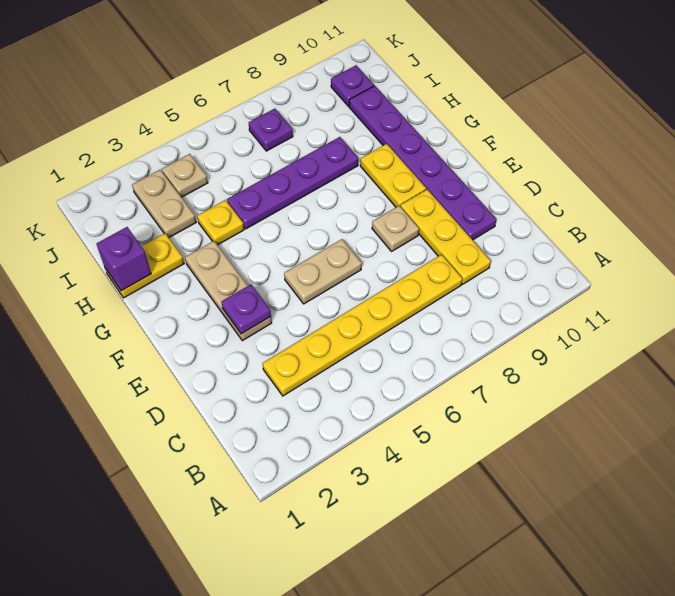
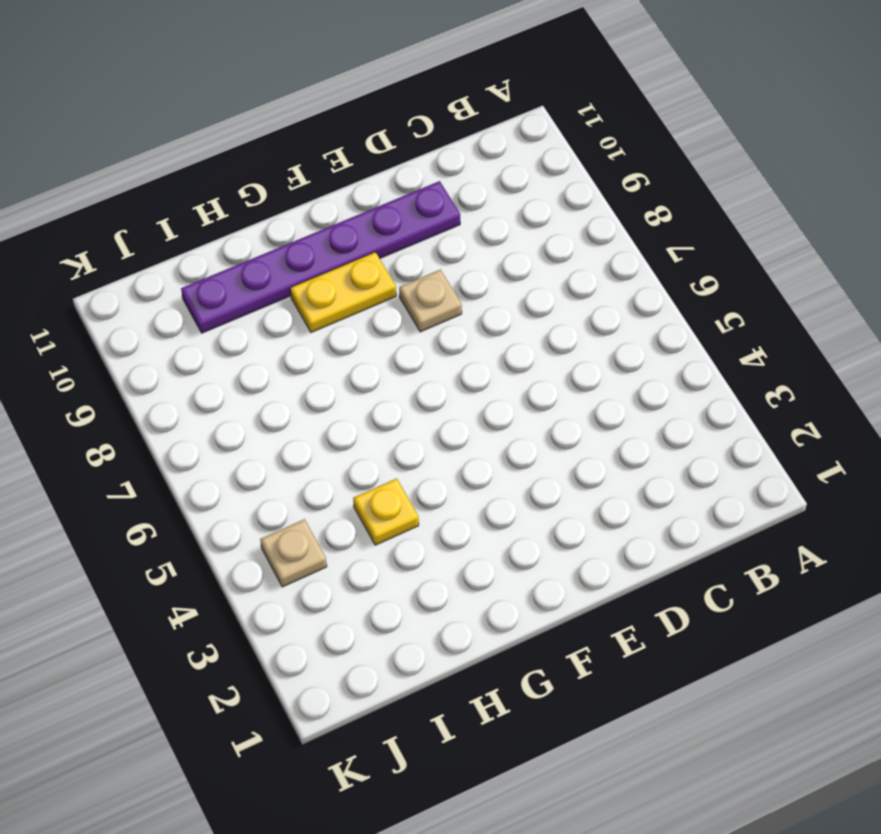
none -> yellow 1x6 plate [263,254,462,396]
none -> yellow 1x3 plate [401,189,491,284]
none -> tan 1x3 plate [185,241,272,341]

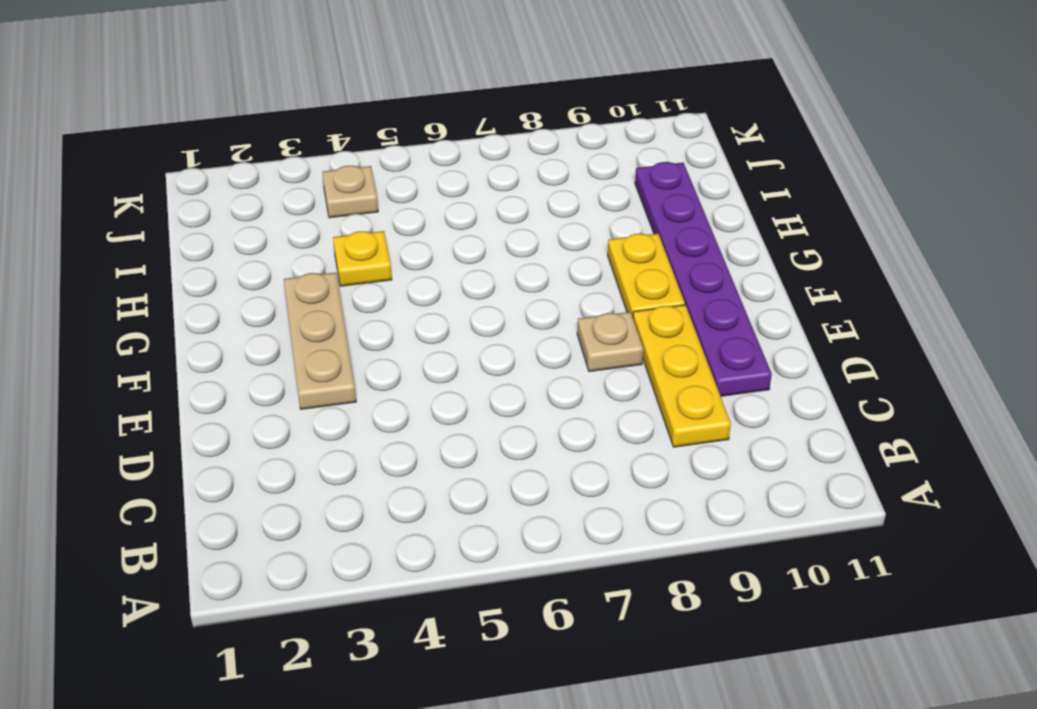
none -> yellow 1x6 plate [263,254,462,396]
none -> tan 1x2 plate [284,239,362,304]
none -> yellow 1x2 plate [105,233,184,298]

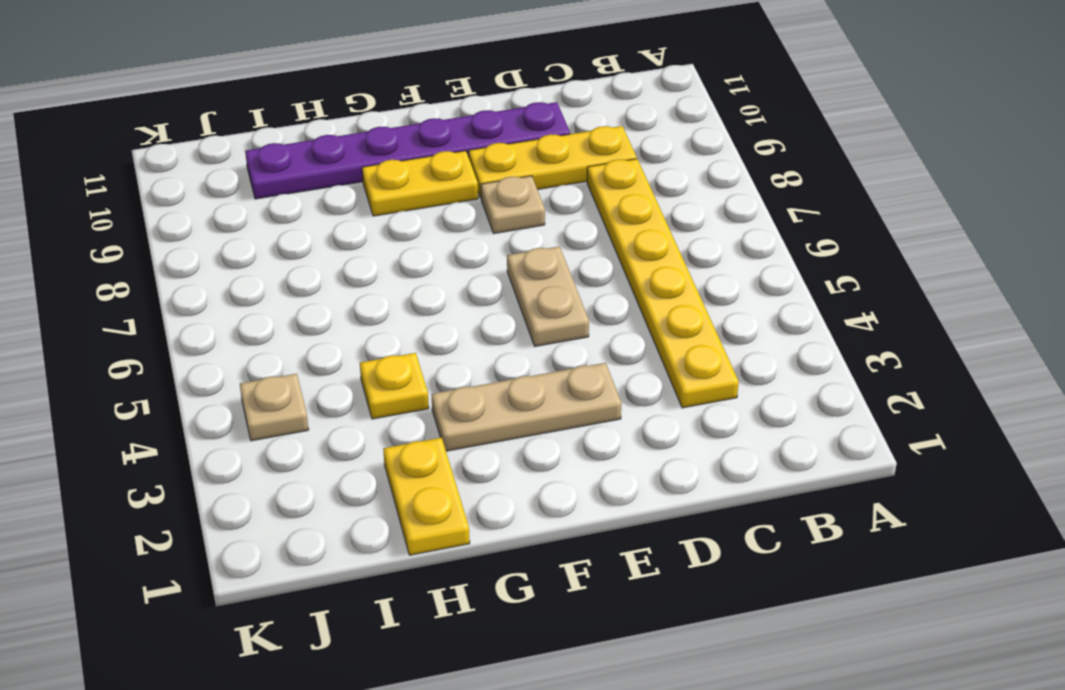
none -> purple 1x4 plate [227,137,358,229]
none -> tan 1x2 plate [132,170,196,237]
none -> purple 1x1 plate [249,109,293,151]

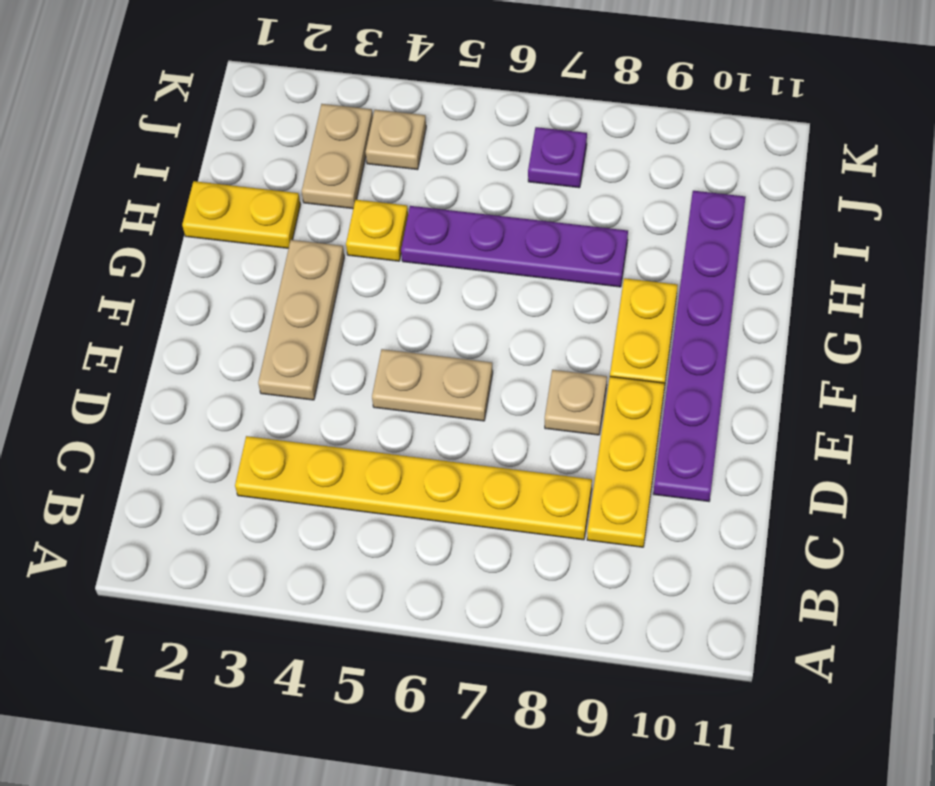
none -> purple 1x1 plate [331,65,374,106]
none -> purple 1x1 plate [221,284,271,334]
none -> purple 1x1 brick [97,227,151,291]

